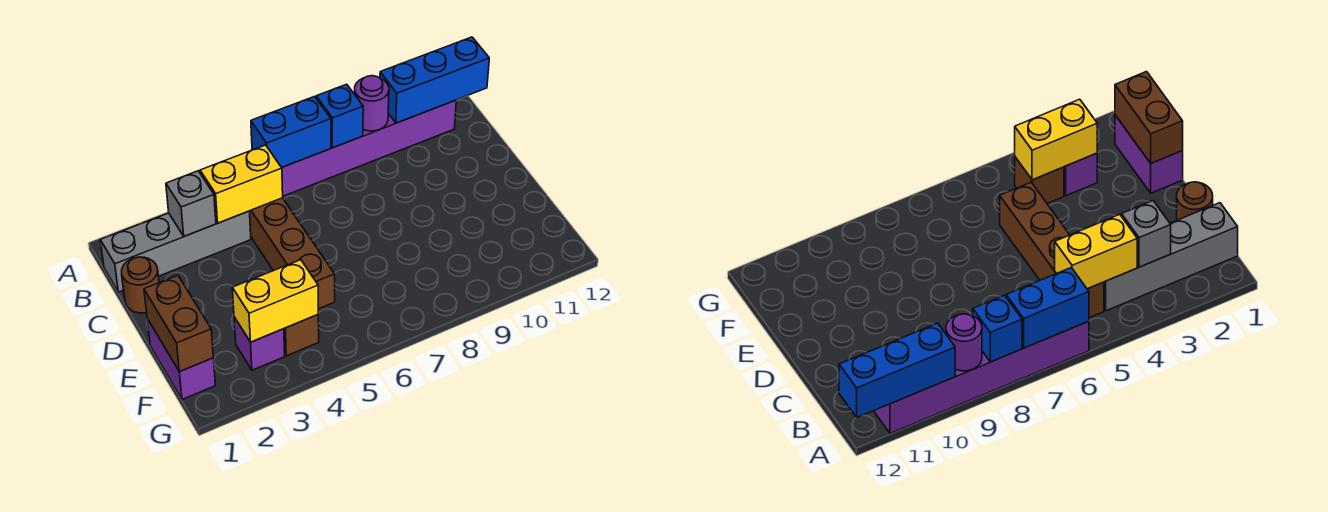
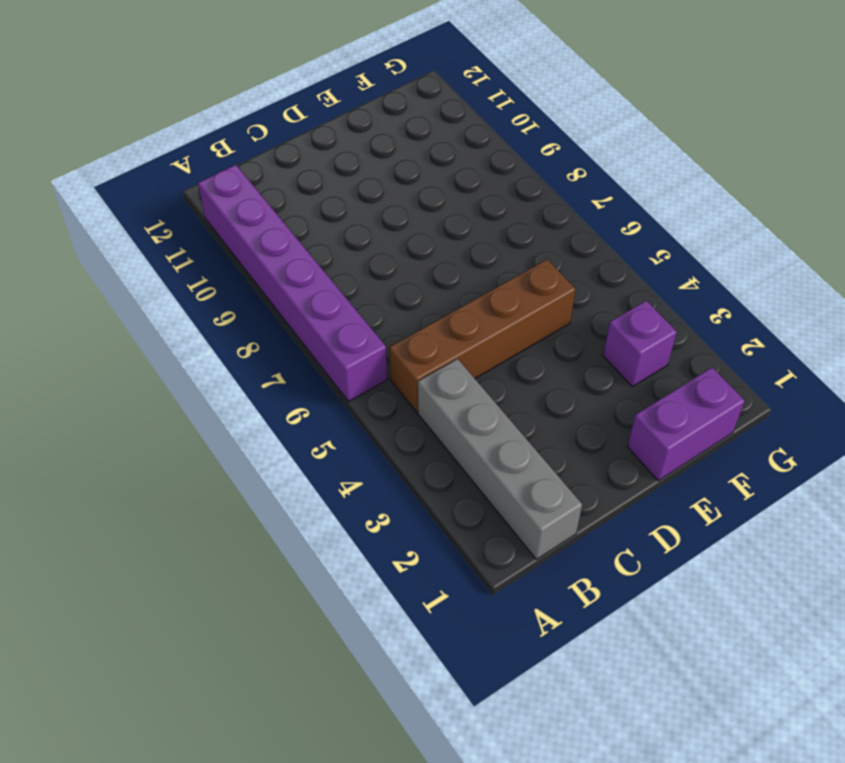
none -> brown 1x1 round brick [122,257,159,313]
none -> brown 1x1 brick [284,315,319,356]
none -> blue 1x2 brick [251,97,331,167]

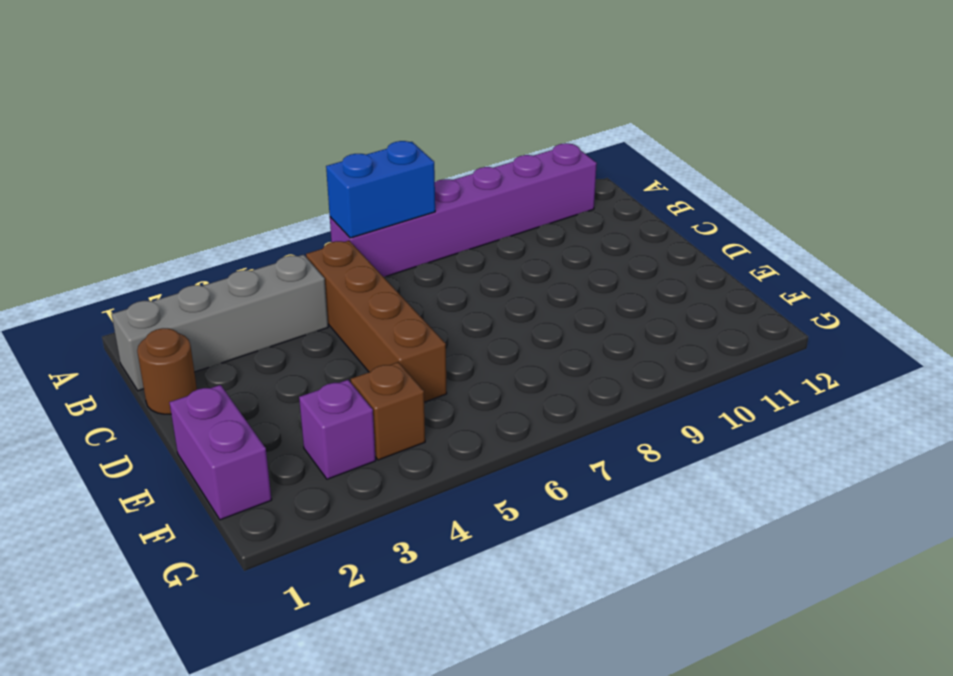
none -> blue 1x1 brick [316,84,363,148]
none -> purple 1x1 round brick [355,76,389,131]
none -> blue 1x3 brick [380,37,489,123]

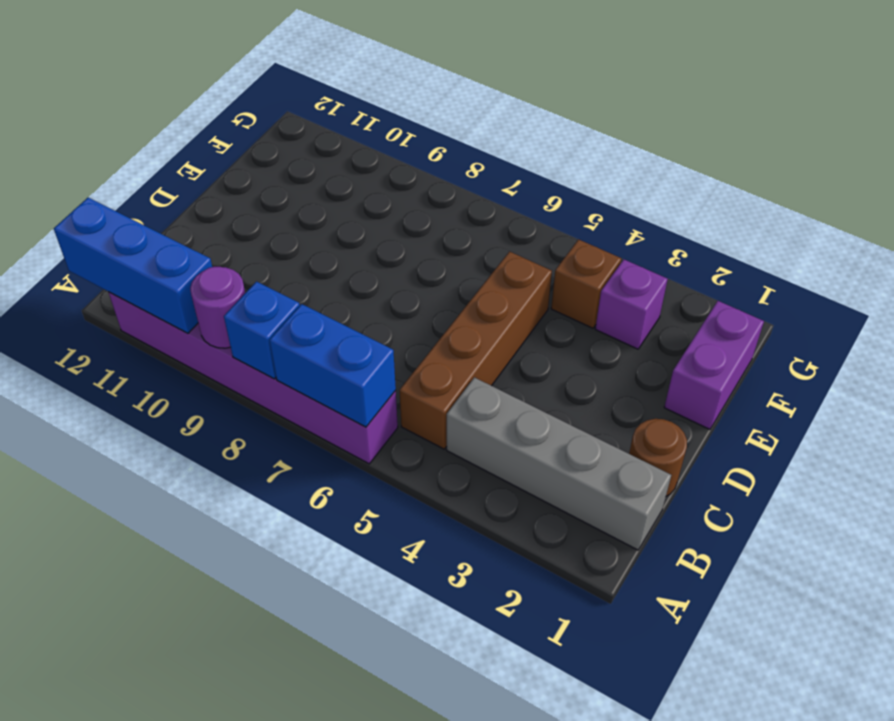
none -> grey 1x1 brick [166,171,216,236]
none -> yellow 1x2 brick [200,145,283,223]
none -> brown 1x2 brick [144,275,213,372]

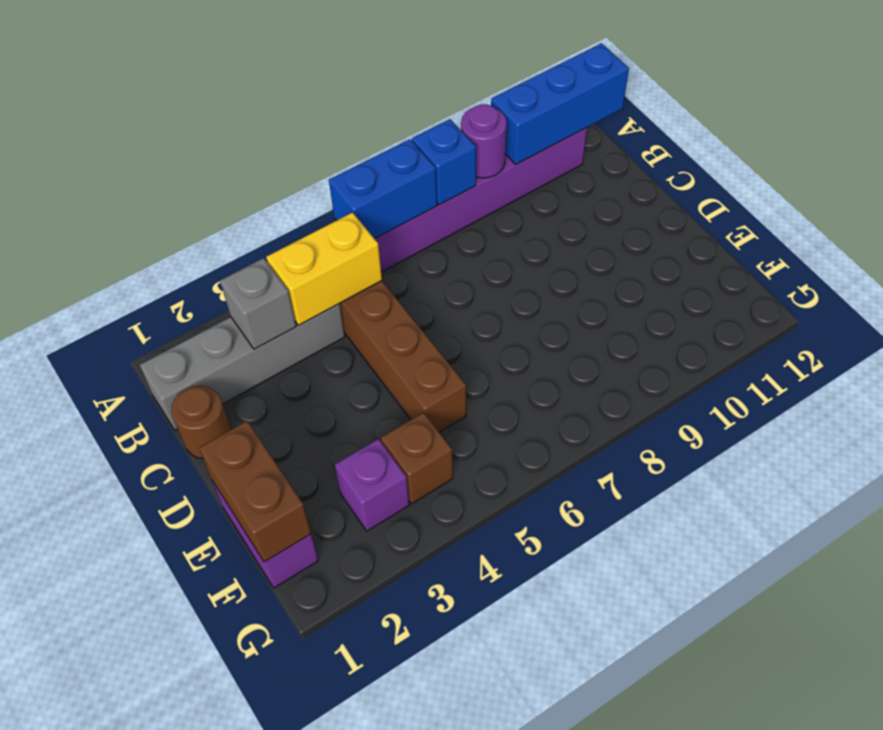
none -> yellow 1x2 brick [232,260,318,342]

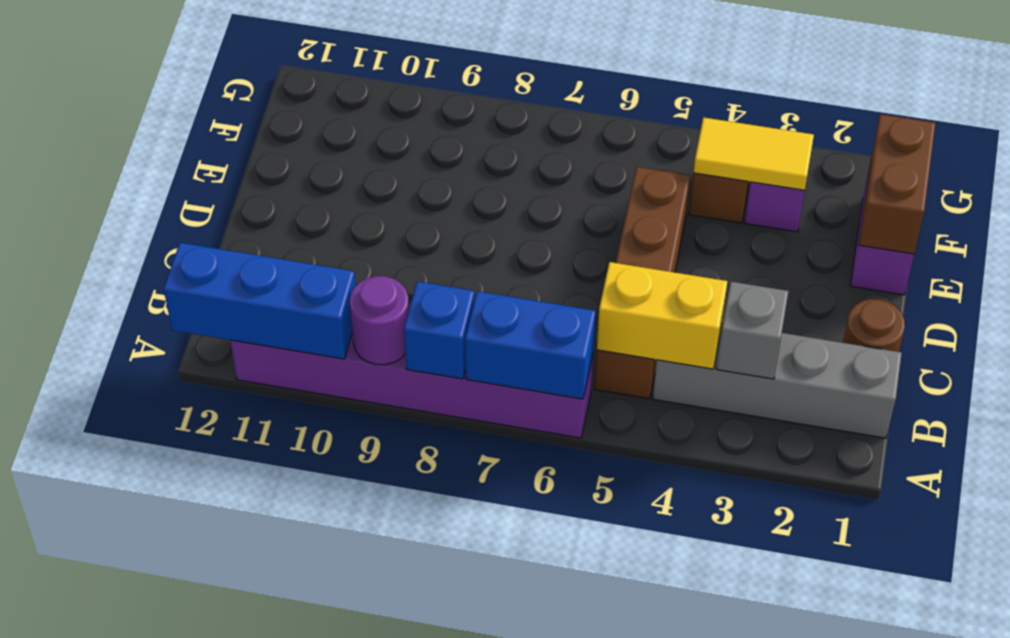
yellow 1x2 tile [693,117,814,191] -> yellow 1x2 brick [232,260,318,342]

